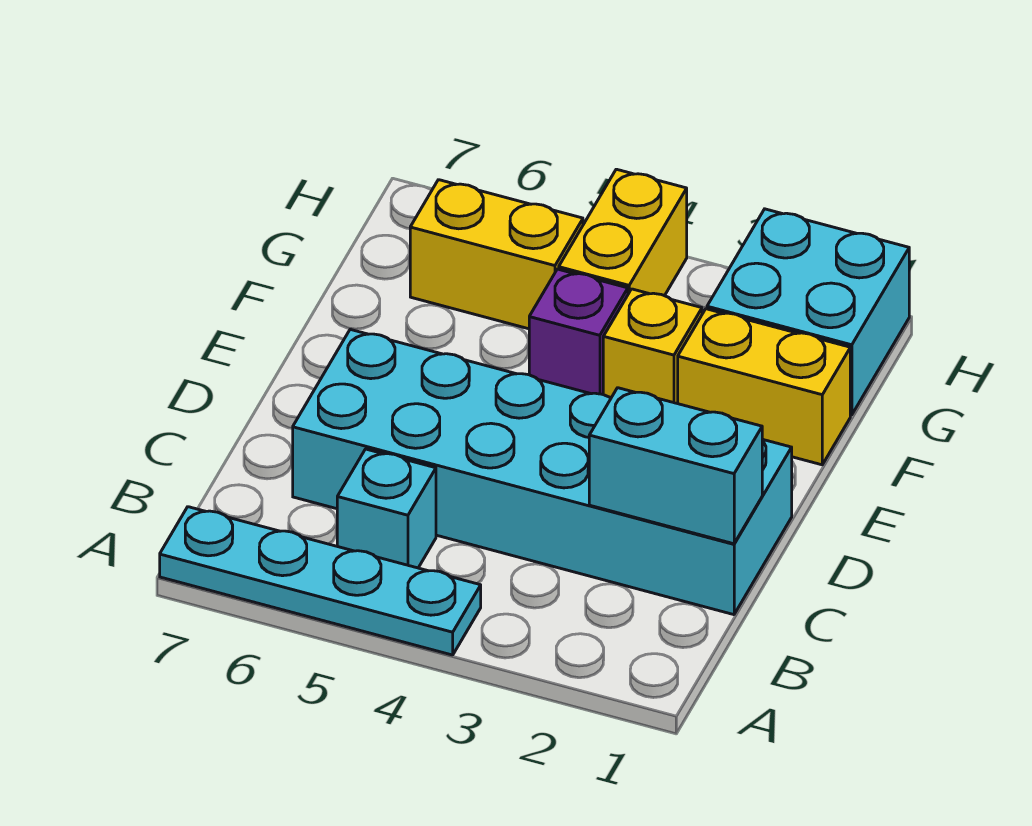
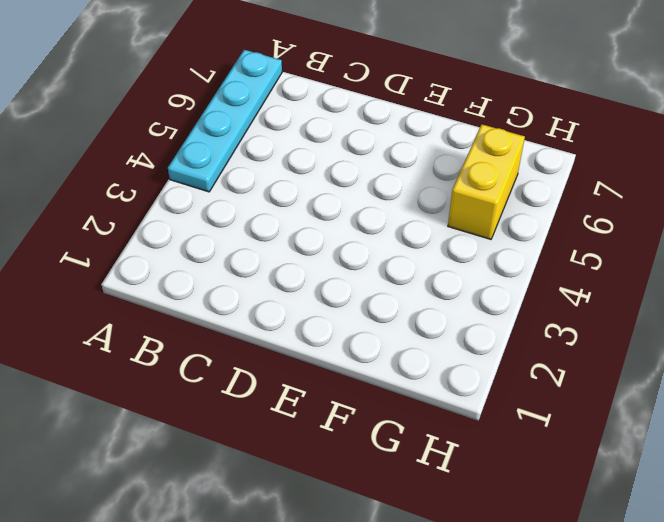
none -> cyan 1x1 brick [337,449,436,568]
none -> cyan 2x6 brick [293,329,792,615]

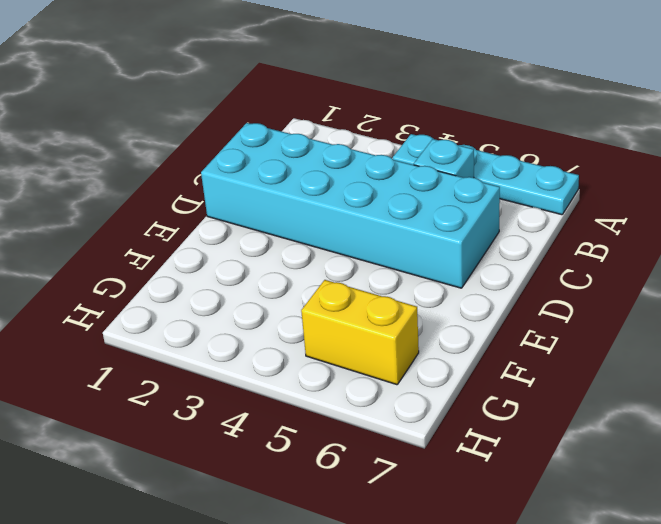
none -> yellow 1x2 brick [678,309,850,465]
none -> yellow 1x1 brick [603,289,702,404]

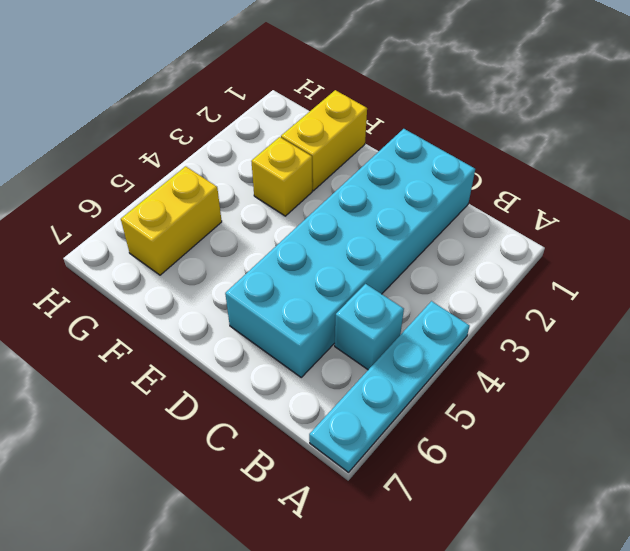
none -> purple 1x1 brick [529,269,628,394]
none -> cyan 2x2 brick [707,209,909,415]

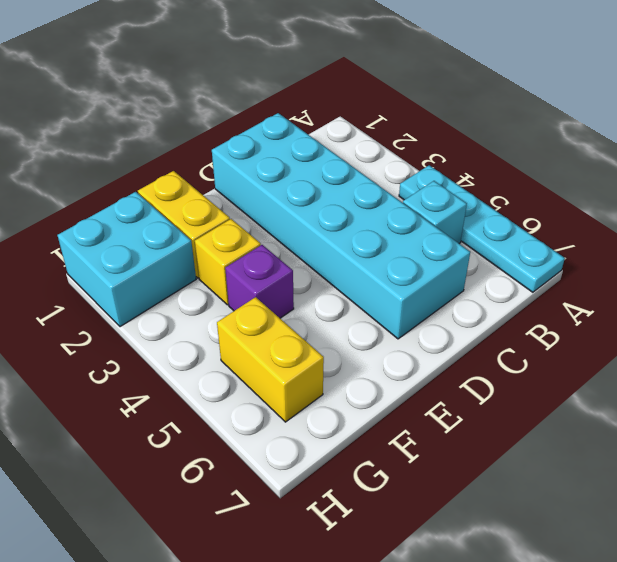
none -> yellow 1x2 brick [559,169,687,296]
none -> cyan 1x2 brick [589,388,762,544]

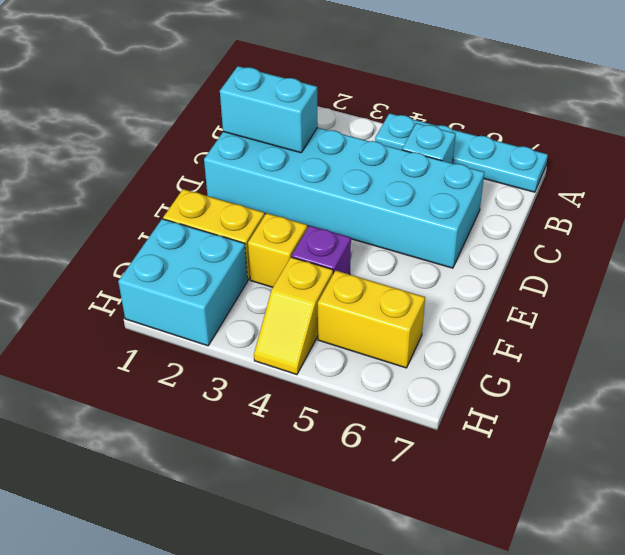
yellow 1x2 slope [254,257,333,375] -> yellow 1x2 brick [559,169,687,296]

